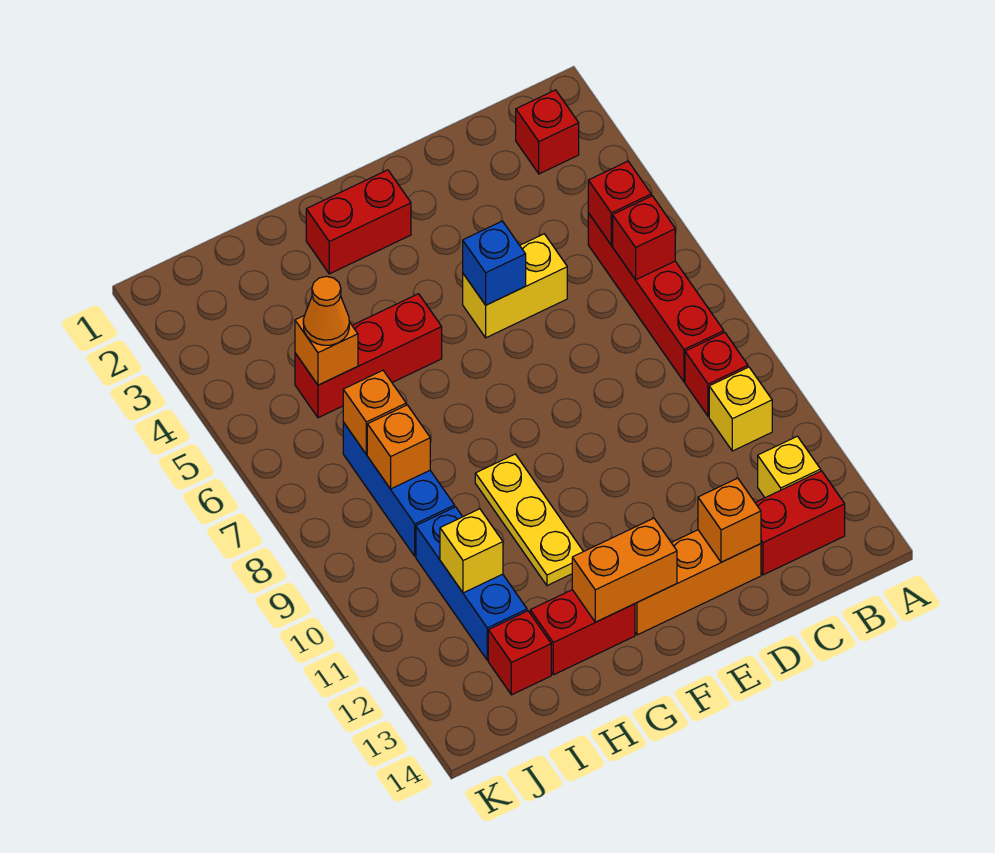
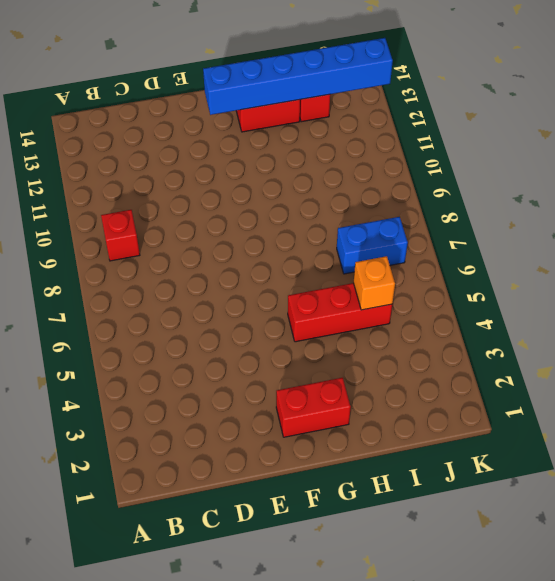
blue 1x6 brick [203,38,393,115] -> orange 1x2 brick [572,518,677,622]
blue 1x2 brick [337,217,408,274] -> blue 1x3 brick [343,422,455,556]
none -> red 1x1 brick [516,90,579,174]
none -> red 1x4 brick [588,213,724,382]
none -> yellow 1x1 brick [709,367,772,451]

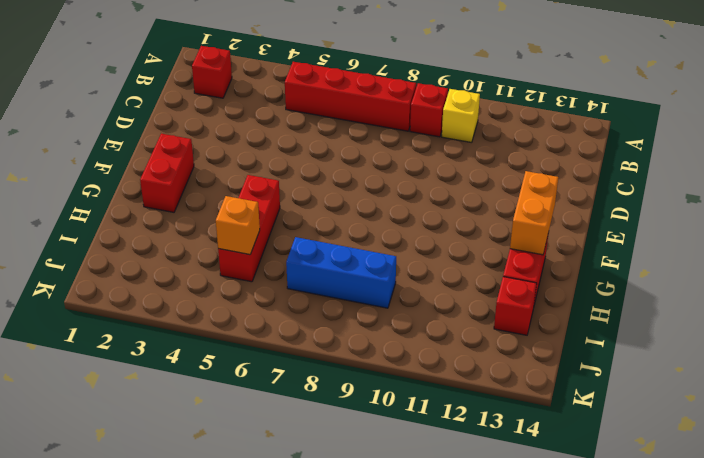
none -> yellow 1x1 brick [758,436,821,498]
none -> red 1x2 brick [755,471,845,575]
none -> yellow 1x2 brick [463,234,567,338]

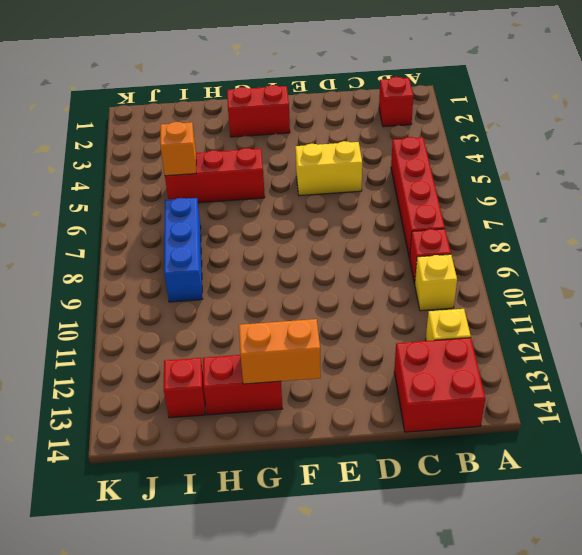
red 2x2 brick [394,338,485,432] -> red 1x2 brick [755,471,845,575]
none -> orange 1x3 brick [635,530,761,635]
none -> yellow 1x3 plate [475,454,583,586]
none -> blue 1x3 brick [416,507,527,660]

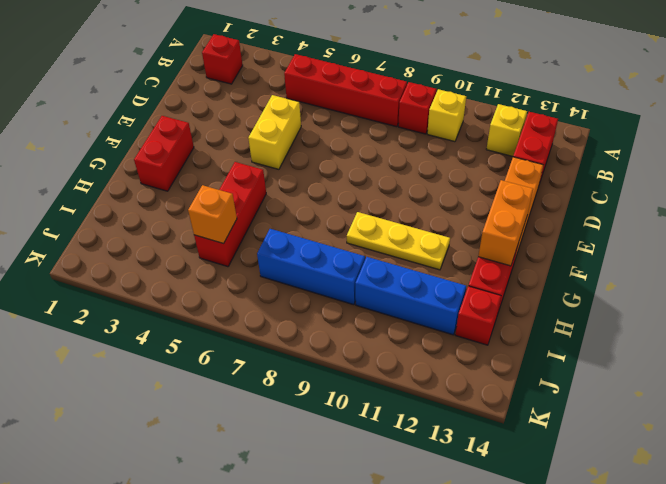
none -> red 1x1 brick [588,161,651,245]
none -> red 1x1 brick [613,196,675,280]
none -> orange 1x1 brick [698,478,761,562]

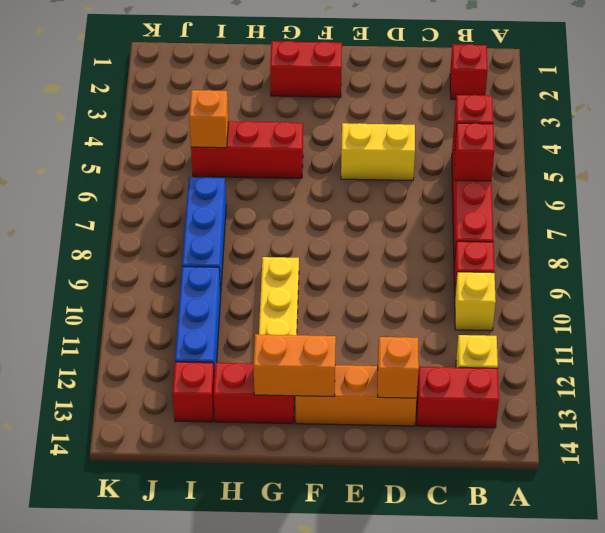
none -> blue 1x1 brick [463,221,526,305]
none -> orange 1x1 brick [343,370,406,454]
none -> orange 1x1 brick [367,405,430,489]

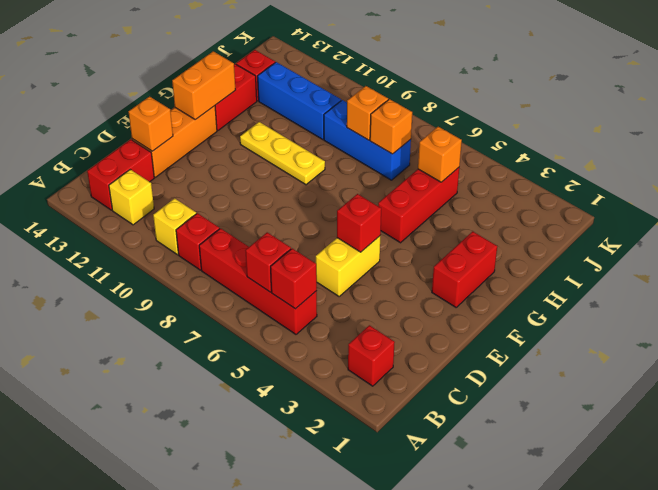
red 1x1 brick [337,194,381,252] -> blue 1x1 brick [463,221,526,305]
none -> yellow 1x1 brick [440,509,503,593]
none -> orange 1x1 cone [303,276,349,345]

